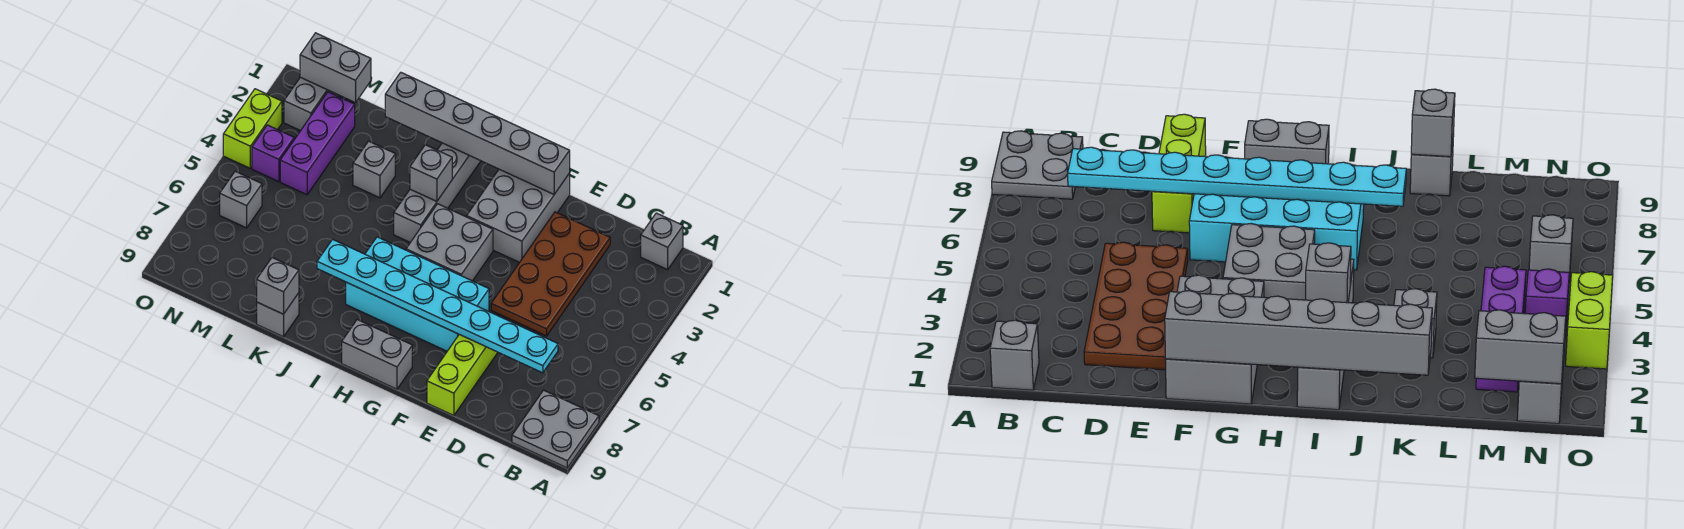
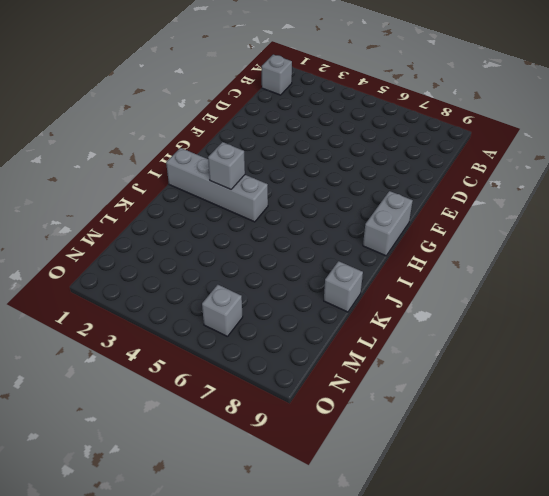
none -> grey 2x2 plate [512,390,599,468]
none -> brown 2x4 plate [491,212,610,336]
none -> lime 1x3 brick [427,334,498,416]

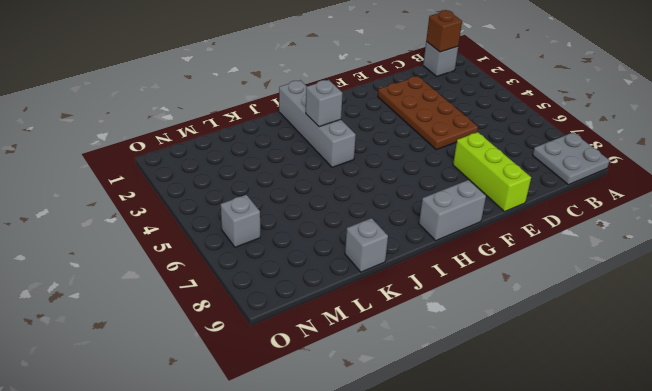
brown 1x1 brick [426,10,462,52] -> none
none -> grey 2x3 brick [467,169,570,262]
none -> cyan 2x4 brick [346,237,489,351]
none -> grey 2x2 brick [406,204,493,281]

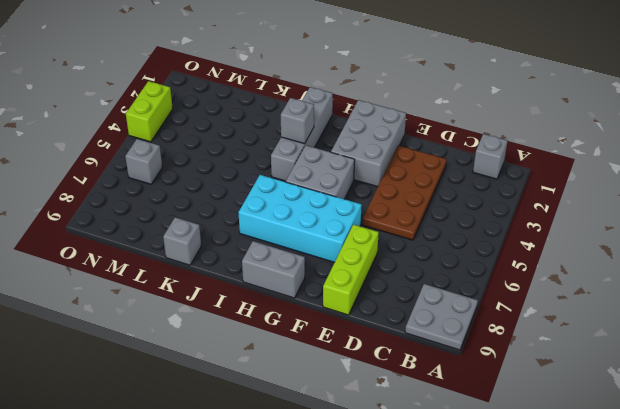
none -> grey 1x1 brick [353,141,395,198]
none -> purple 1x3 brick [280,92,355,195]
none -> grey 1x2 brick [284,77,339,131]

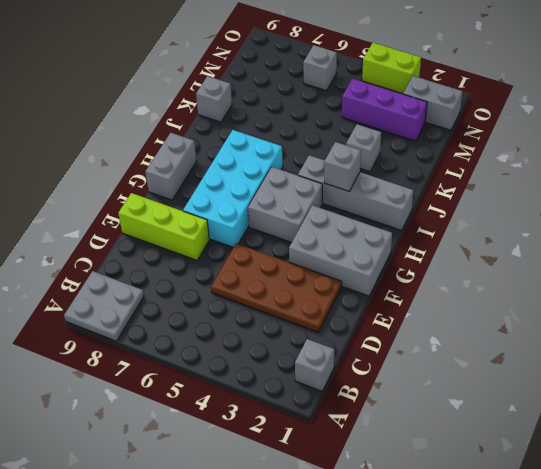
none -> purple 1x1 brick [252,125,294,182]
none -> cyan 1x8 plate [317,239,558,373]
none -> grey 1x6 brick [385,72,570,194]

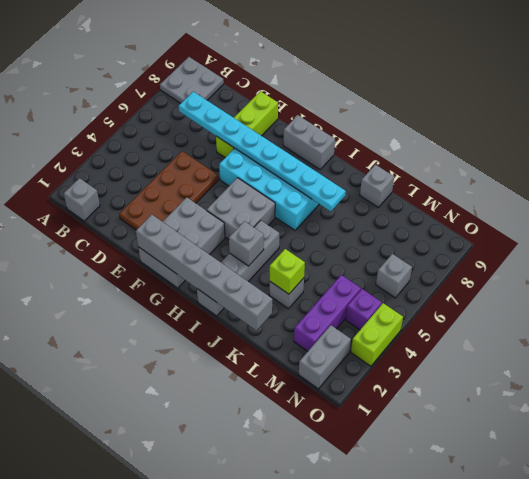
lime 1x1 brick [270,249,305,294] -> none
none -> grey 1x1 brick [257,258,299,314]
none -> grey 1x2 brick [300,33,371,103]

